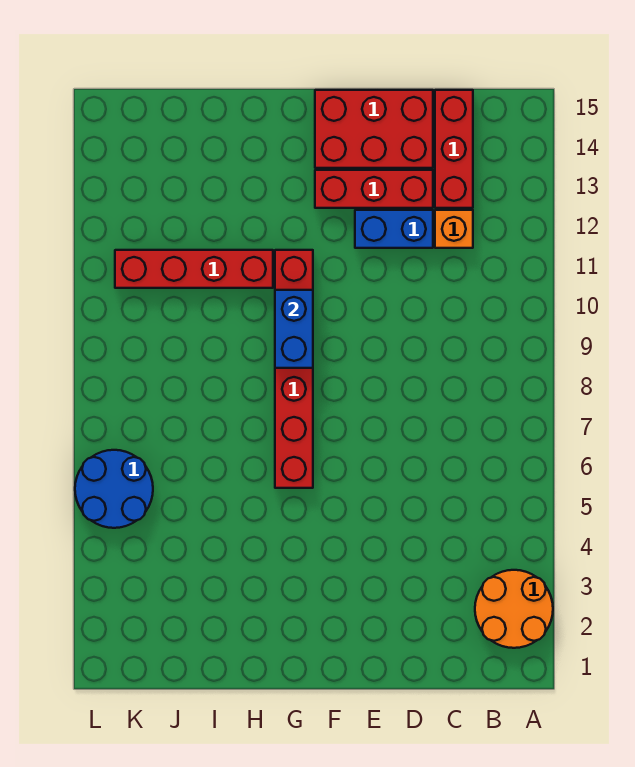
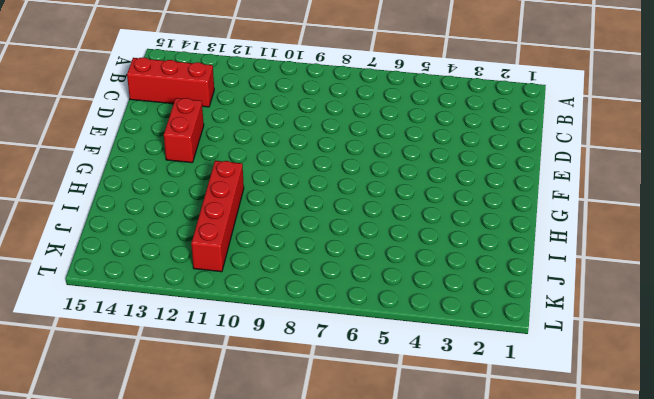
red 1x2 brick [164,98,204,163] -> red 1x3 brick [315,170,433,208]
none -> orange 2x2 round brick [475,570,553,648]
none -> orange 1x1 brick [435,210,473,248]

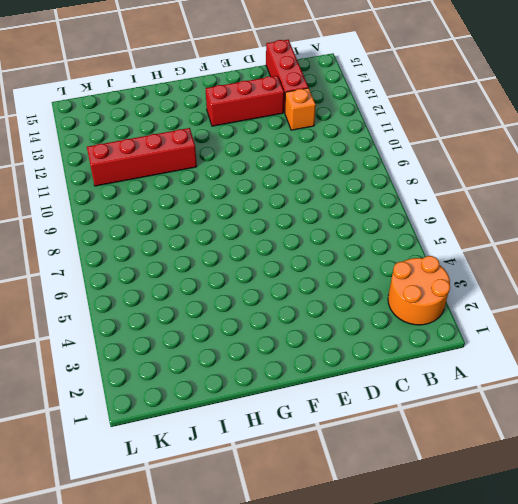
none -> blue 1x2 brick [355,210,433,248]
none -> red 2x3 brick [315,90,433,168]

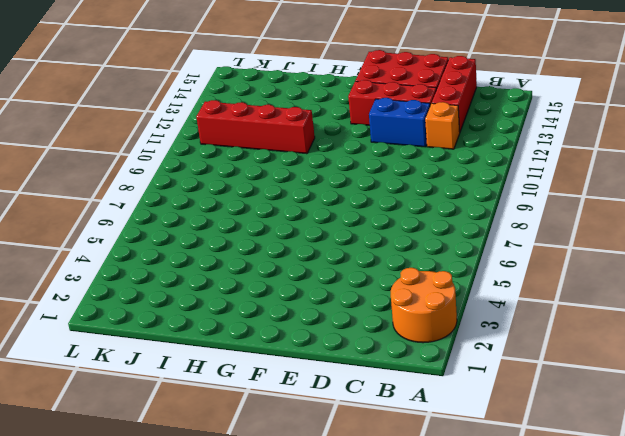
none -> red 1x6 brick [275,250,313,488]
none -> blue 2x2 round brick [75,450,153,528]

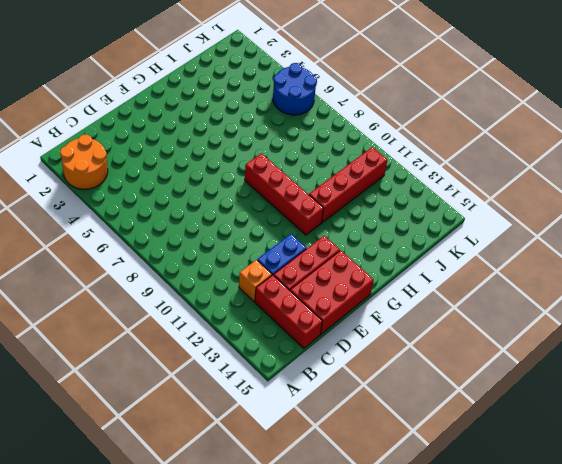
red 1x4 brick [245,153,324,235] -> red 1x6 brick [275,250,313,488]
none -> blue 1x2 brick [275,290,313,368]

